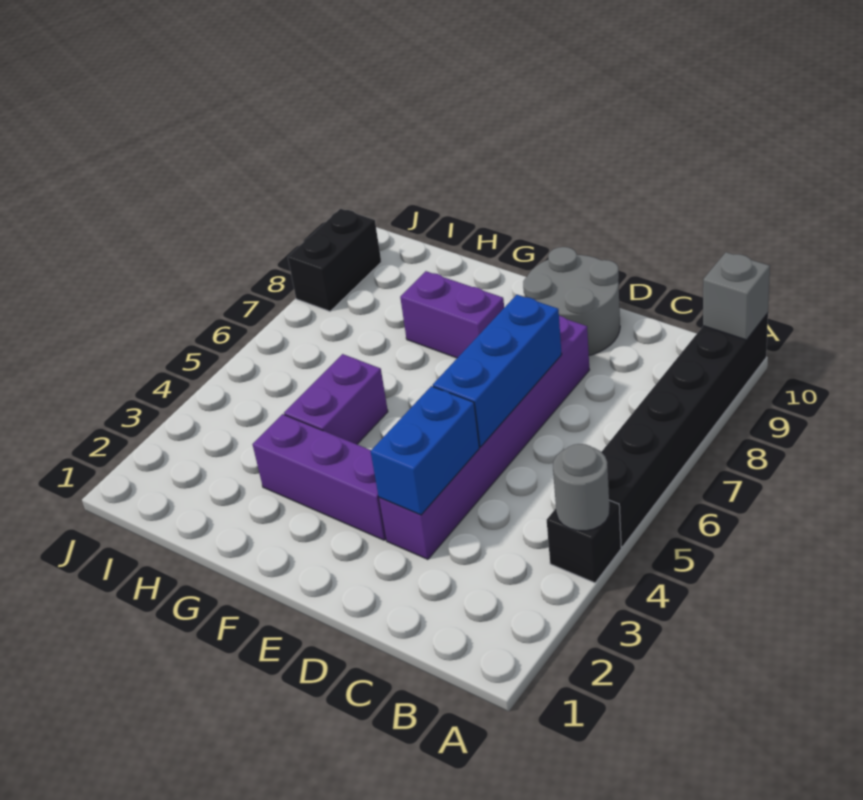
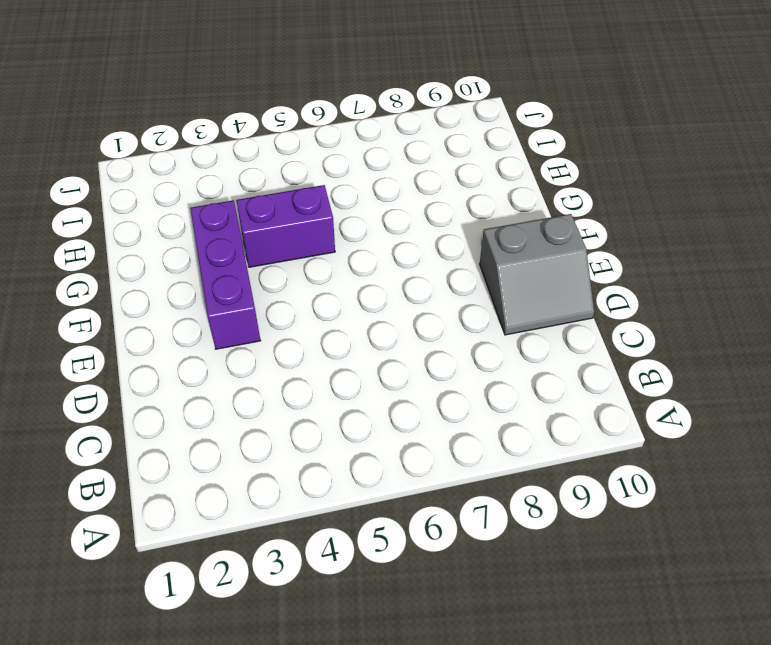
grey 2x2 slope [480,214,594,335] -> grey 2x2 round brick [523,247,620,355]
none -> black 1x1 brick [547,500,621,583]
none -> black 1x6 brick [602,313,768,547]
none -> purple 1x6 brick [379,316,589,559]

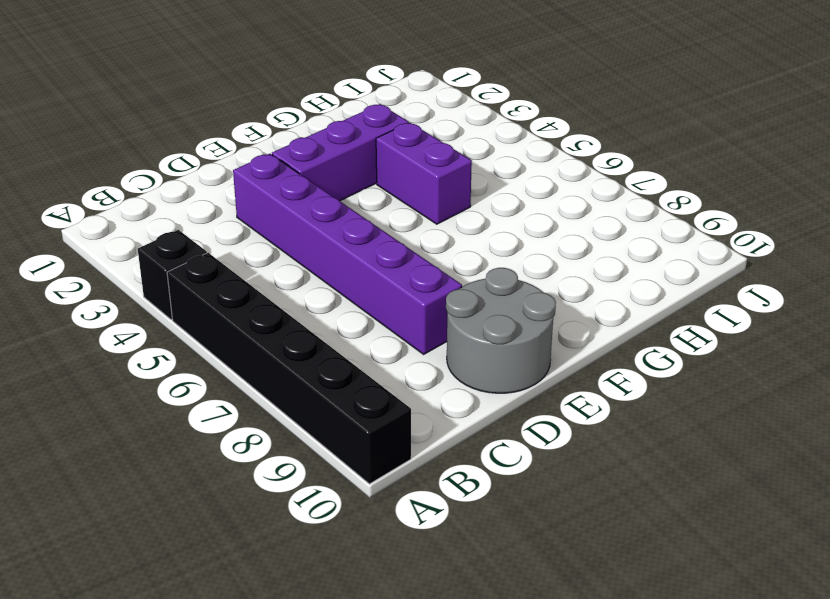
none -> purple 1x2 brick [400,271,504,358]
none -> black 1x2 brick [288,209,381,311]
none -> grey 1x1 round brick [553,444,609,531]

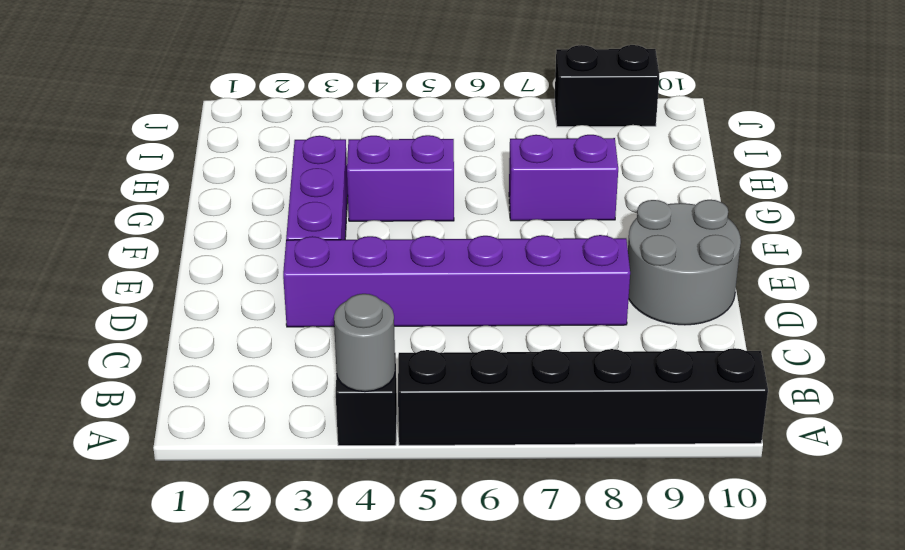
purple 1x2 brick [509,135,618,221] -> purple 1x2 brick turned to [400,271,504,358]
none -> grey 1x1 brick [703,252,770,340]
none -> blue 1x2 brick [371,386,479,515]
none -> blue 1x3 brick [433,295,562,447]

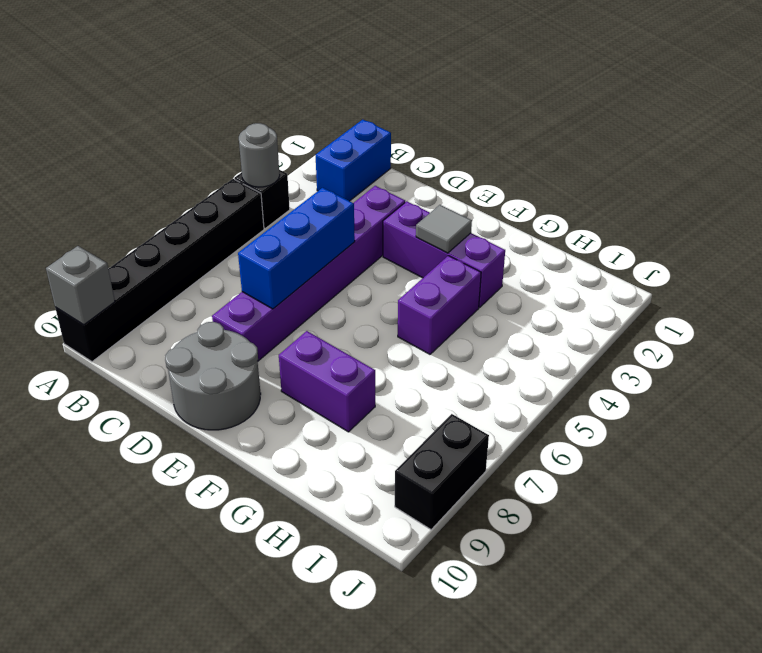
blue 1x2 brick [316,120,391,201] -> blue 1x2 brick moved to [371,386,479,515]
grey 1x1 tile [416,205,472,253] -> none

